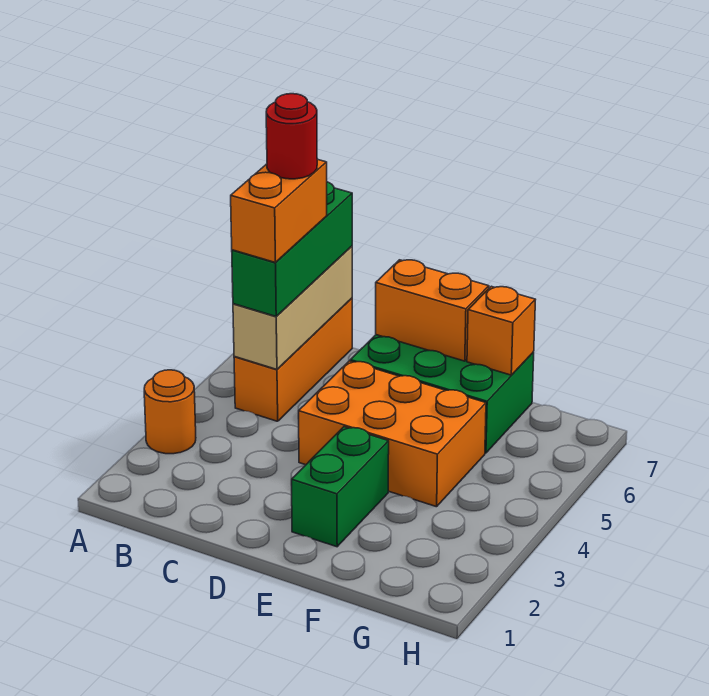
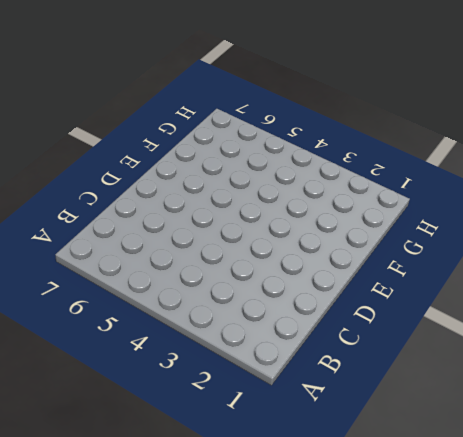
none -> orange 1x1 round brick [144,370,196,454]
none -> orange 1x3 brick [234,298,352,421]

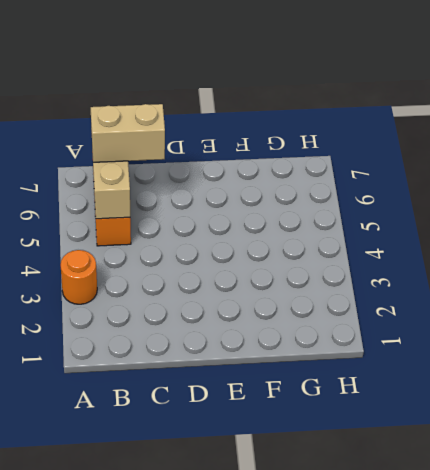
tan 1x2 brick [91,104,165,162] -> green 1x3 brick [232,182,352,316]
none -> orange 2x3 brick [299,361,486,507]
none -> green 2x3 brick [350,335,534,453]

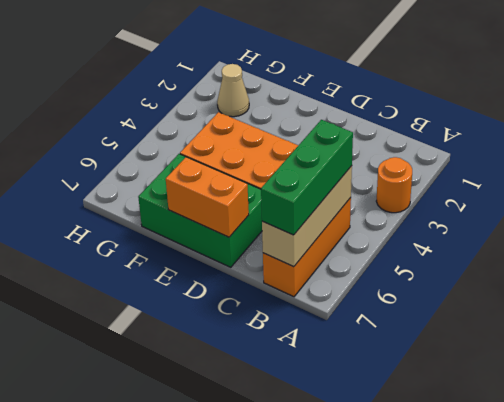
tan 1x1 cone [217,64,249,117] -> none
none -> green 1x2 brick [292,427,389,547]
none -> orange 1x1 brick [467,286,535,375]

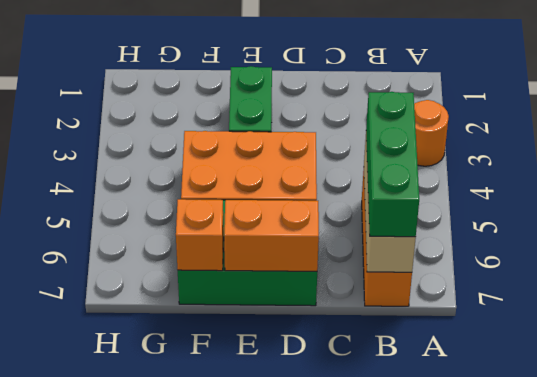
none -> orange 1x2 brick [231,159,327,262]
none -> red 1x1 round brick [266,94,317,179]

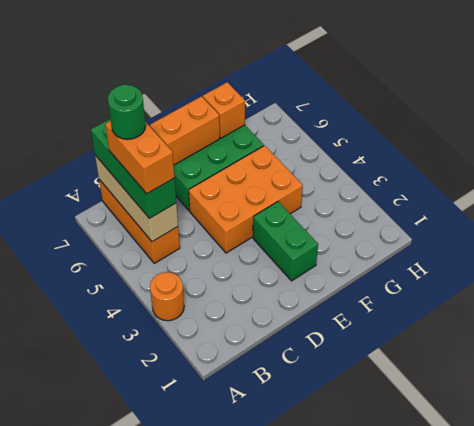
green 1x1 round brick [108,85,146,139] -> red 1x1 round brick [266,94,317,179]

